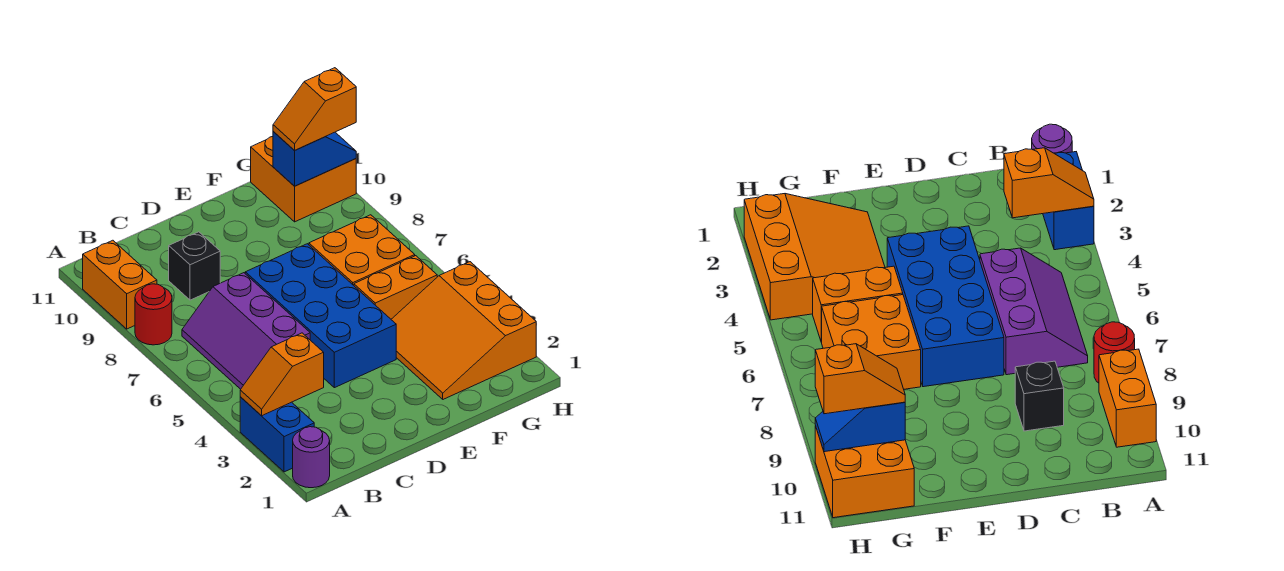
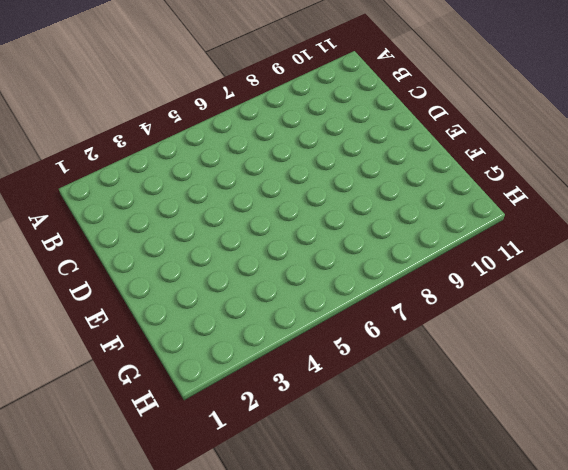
none -> purple 1x1 round brick [293,427,330,488]
none -> blue 1x2 brick [240,397,314,472]
none -> red 1x1 round brick [135,284,172,345]

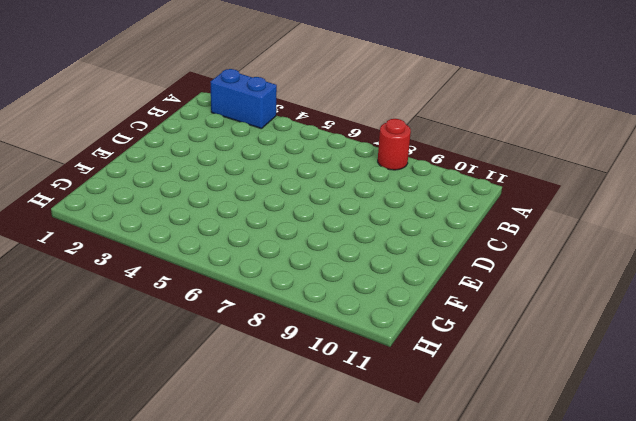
none -> purple 1x1 round brick [293,427,330,488]
none -> orange 1x2 brick [83,240,157,329]
none -> purple 2x3 slope [182,273,310,389]

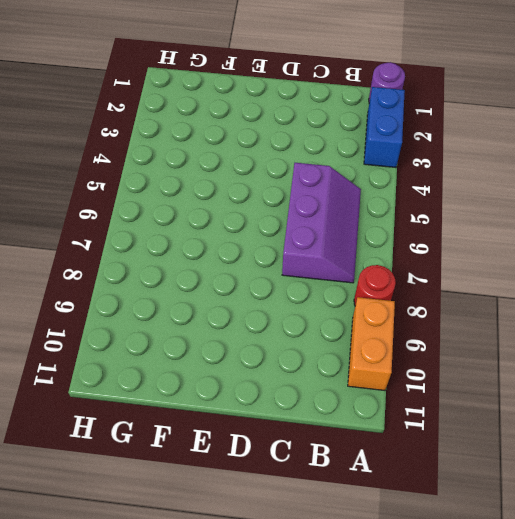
none -> black 1x1 brick [169,232,220,300]
none -> blue 2x4 brick [245,244,396,388]
none -> orange 3x3 slope [391,262,536,399]

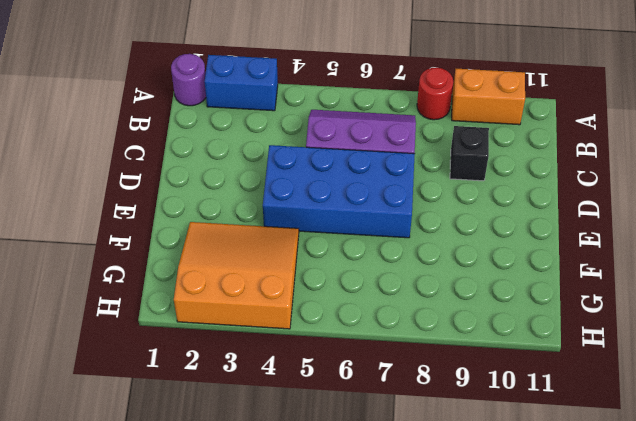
none -> orange 1x2 brick [354,256,437,319]
none -> orange 2x2 brick [309,215,415,285]
none -> orange 2x2 brick [251,137,356,222]

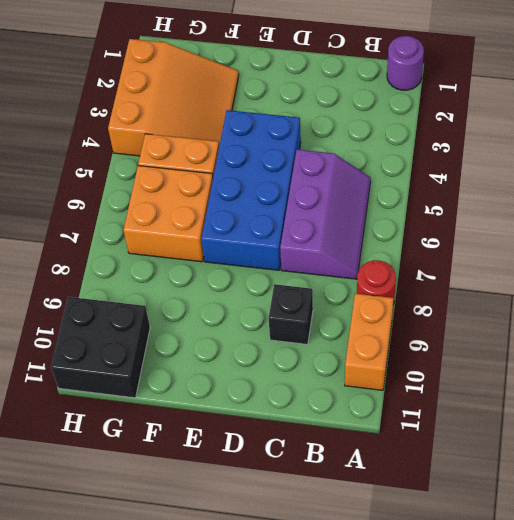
black 2x2 brick [51,297,150,398] -> orange 2x2 brick [251,137,356,222]
none -> blue 1x2 brick [240,397,314,472]
none -> orange 1x2 slope [240,333,324,416]
none -> blue 1x2 slope [273,131,356,186]

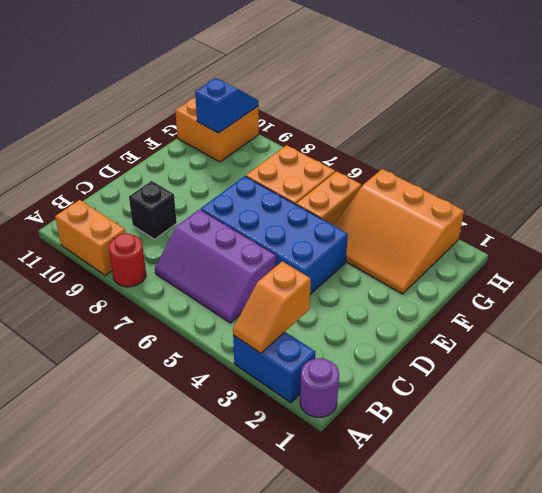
none -> orange 1x2 slope [273,68,356,151]

